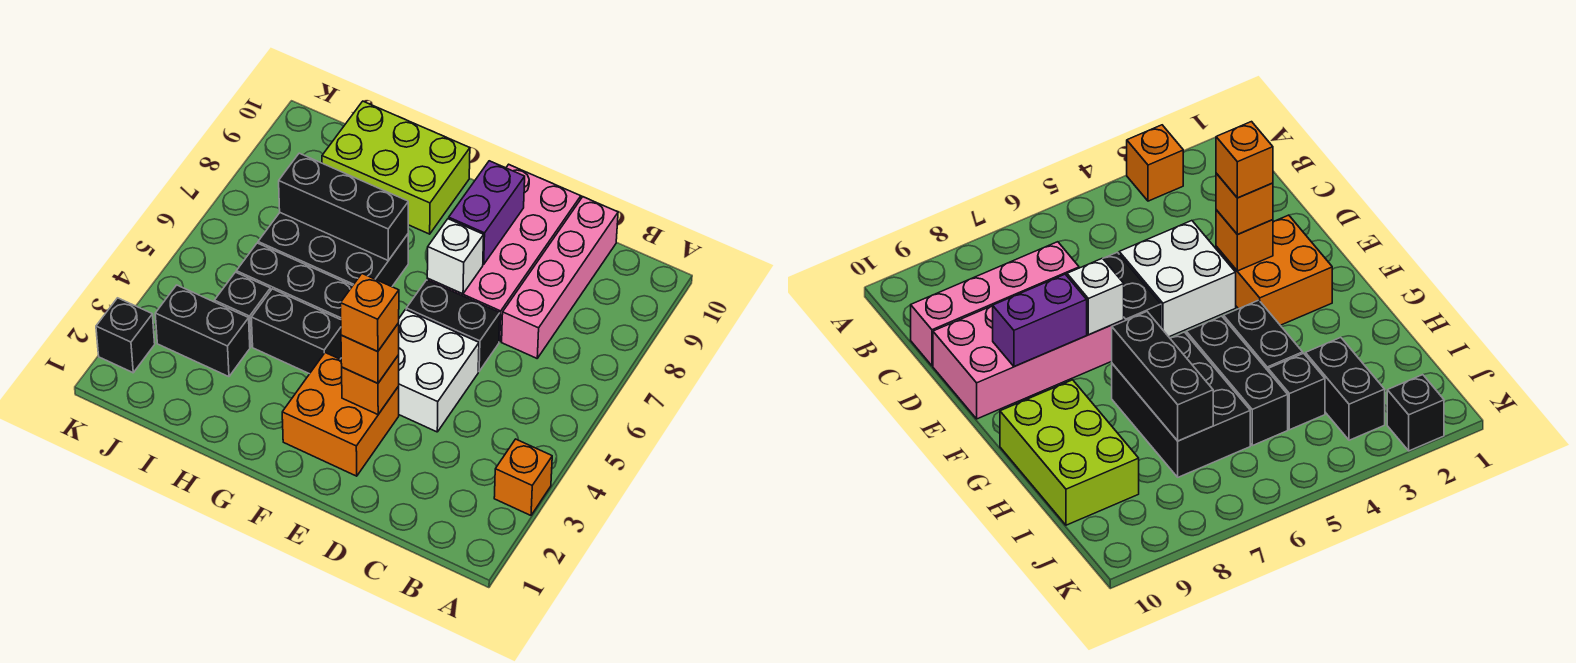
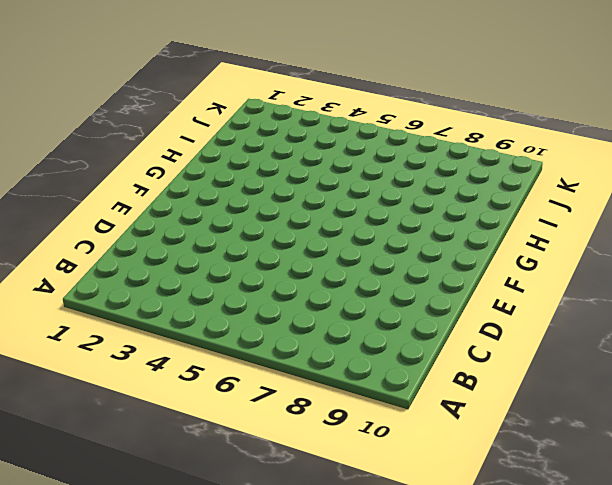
none -> orange 1x1 brick [494,439,552,515]
none -> pink 1x4 brick [502,197,618,358]
none -> white 2x2 brick [399,310,479,432]

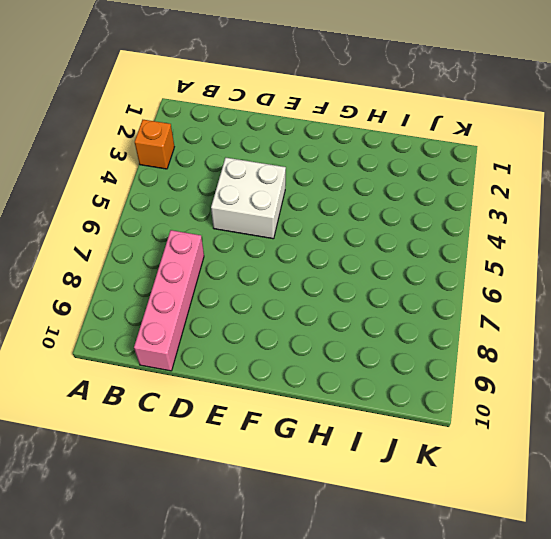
none -> black 1x2 brick [406,280,500,371]
none -> pink 2x4 brick [427,165,581,342]
none -> orange 2x2 brick [282,353,399,476]

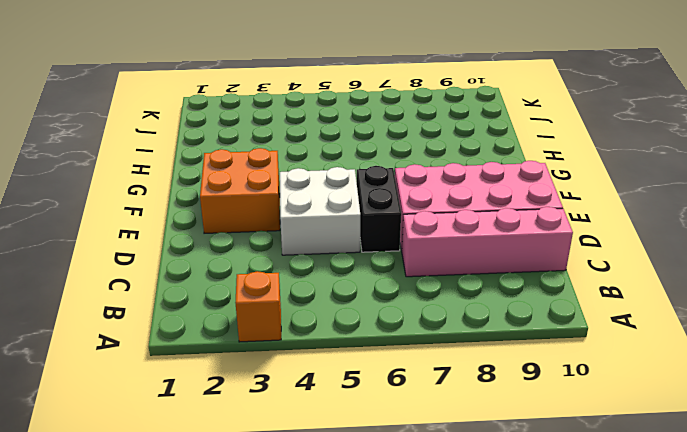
none -> black 1x2 brick [251,289,341,374]
none -> black 1x3 brick [236,243,352,320]
none -> black 2x3 brick [258,213,408,287]

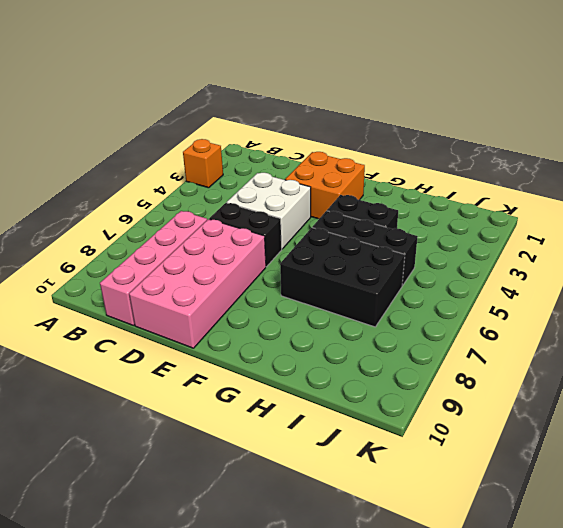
none -> lime 2x3 brick [322,101,470,234]
none -> black 1x2 brick [155,285,250,377]
none -> black 1x1 brick [214,272,271,347]

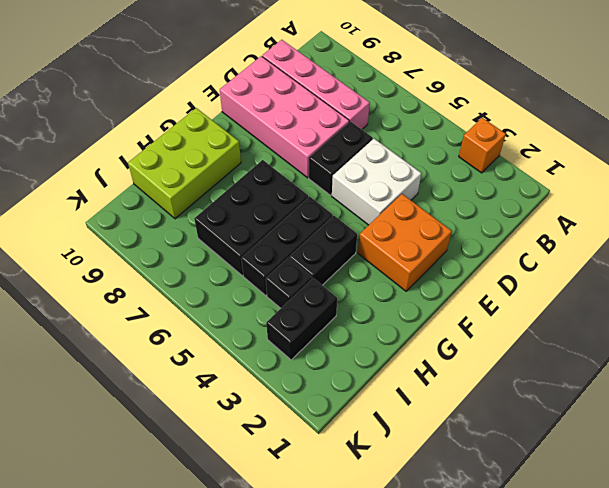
none -> black 1x1 brick [96,298,155,373]
none -> orange 1x1 brick [342,355,399,414]
none -> white 1x1 brick [427,219,484,294]

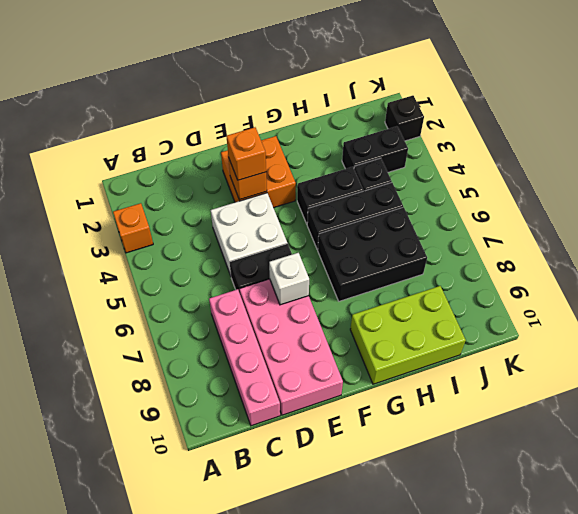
none -> purple 1x2 brick [449,161,525,264]
none -> black 1x3 brick [279,153,408,260]
none -> orange 1x1 brick [341,274,399,352]

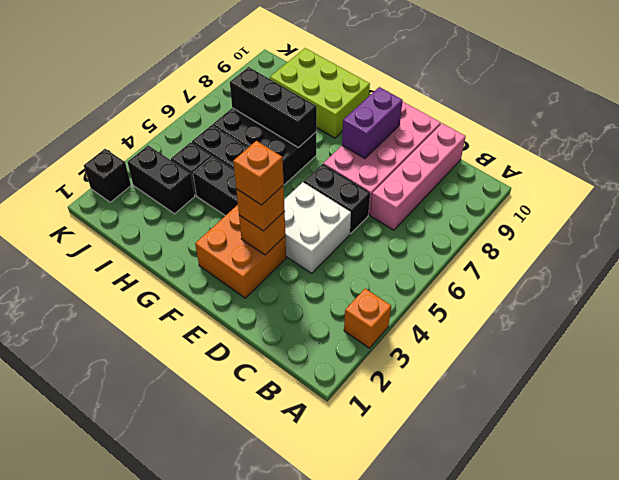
none -> white 1x1 brick [427,219,484,294]

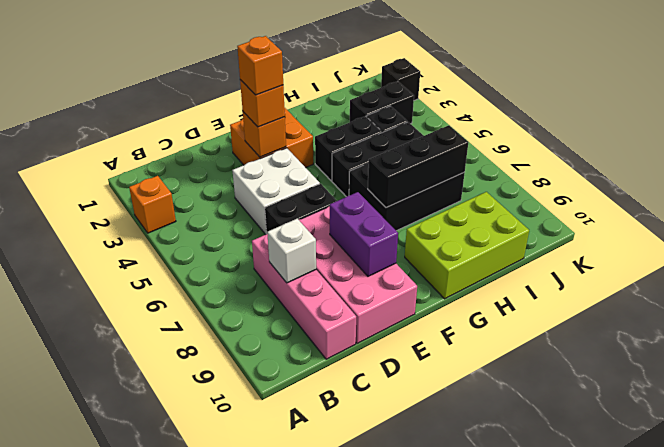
white 1x1 brick [267,219,316,283] -> white 1x1 brick moved to [427,219,484,294]

